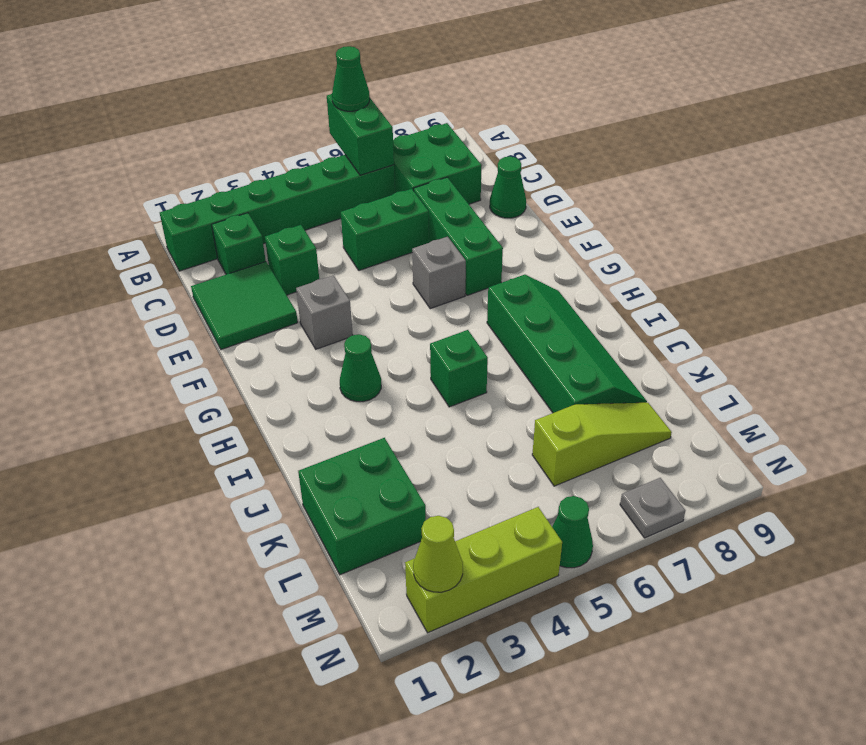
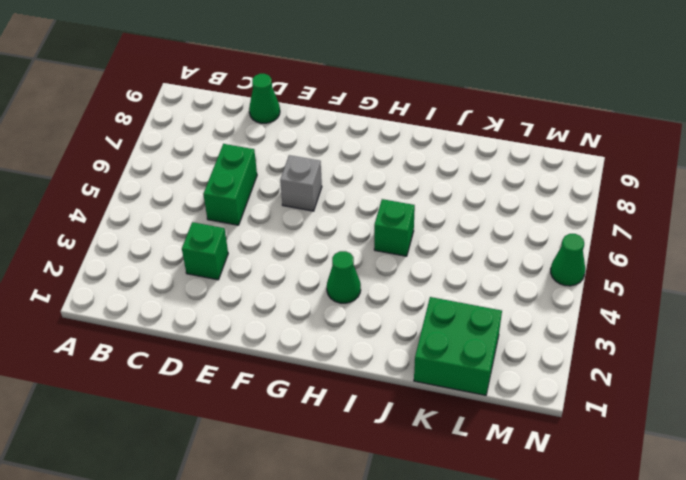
none -> green 1x6 brick [160,155,395,271]
none -> green 2x2 brick [393,123,482,204]
none -> green 1x1 brick [212,213,266,274]

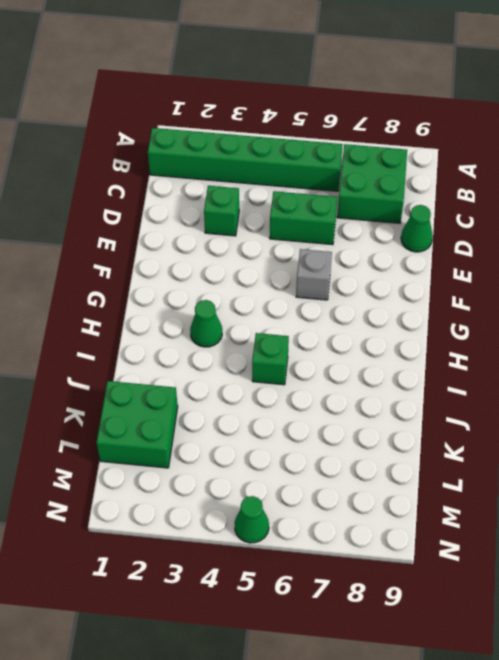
none -> green 1x1 brick [212,213,266,274]
none -> green 2x2 tile [191,262,298,350]
none -> green 1x3 brick [414,177,503,295]

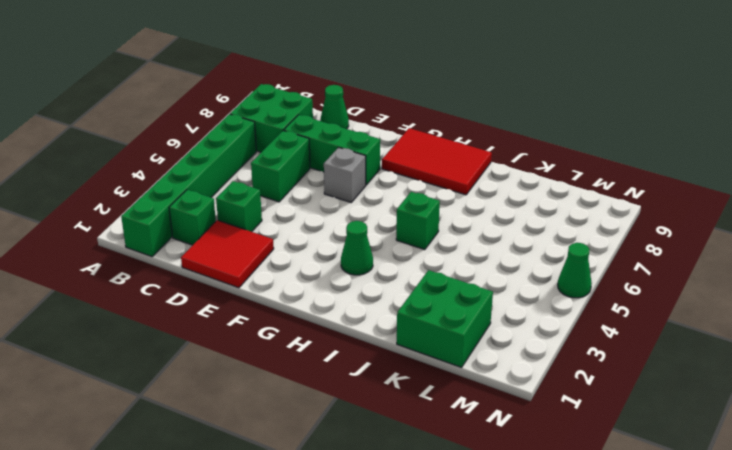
red 2x2 tile [181,220,274,288] -> green 2x2 tile [191,262,298,350]
red 2x3 tile [382,128,492,195] -> green 2x4 slope [487,275,647,413]
none -> grey 1x1 brick [296,275,353,349]
none -> lime 1x3 slope [532,403,672,486]
none -> lime 1x3 brick [405,507,562,633]

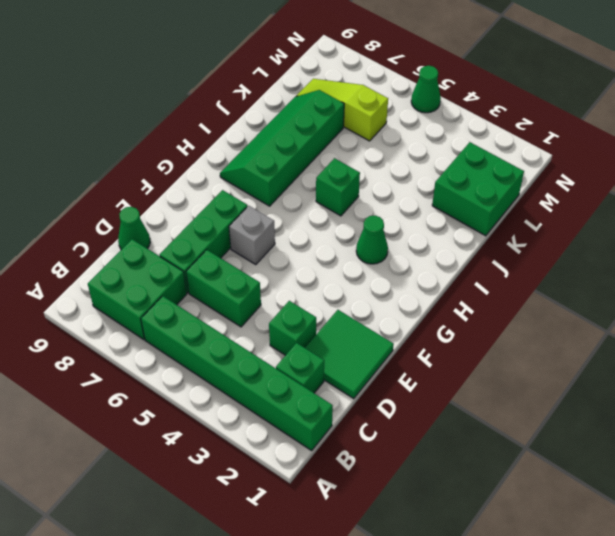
none -> grey 1x1 brick [296,275,353,349]
none -> lime 1x3 brick [405,507,562,633]
none -> grey 1x1 plate [620,478,685,538]

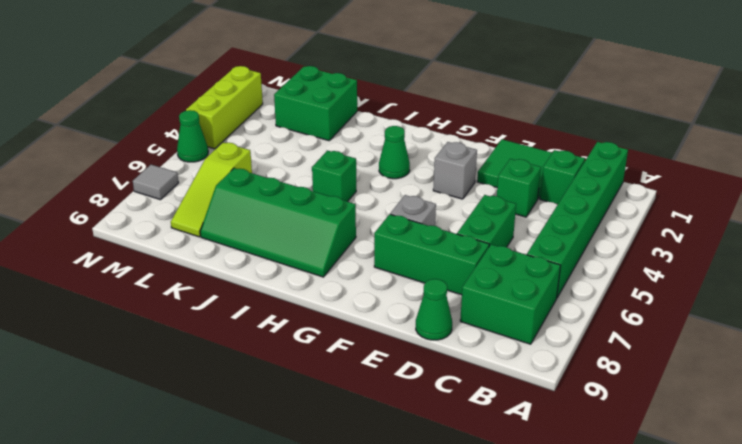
grey 1x1 tile [133,165,179,200] -> grey 1x1 plate [620,478,685,538]
none -> green 1x2 brick [327,94,394,175]
none -> lime 1x1 cone [413,516,463,592]
none -> green 1x1 cone [332,46,370,111]

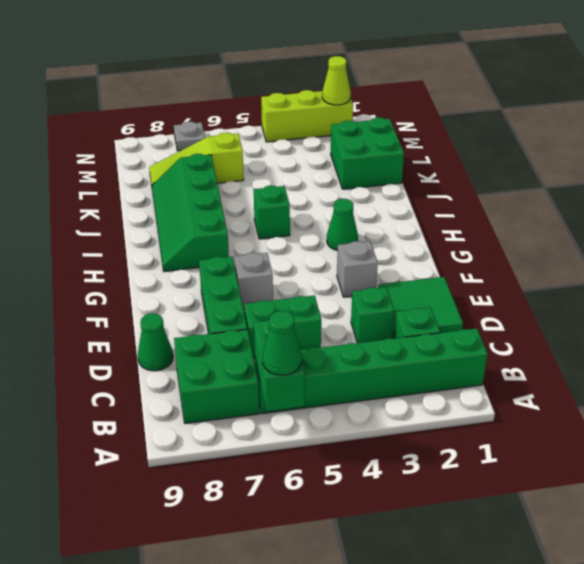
none -> green 1x1 cone [552,496,593,568]

